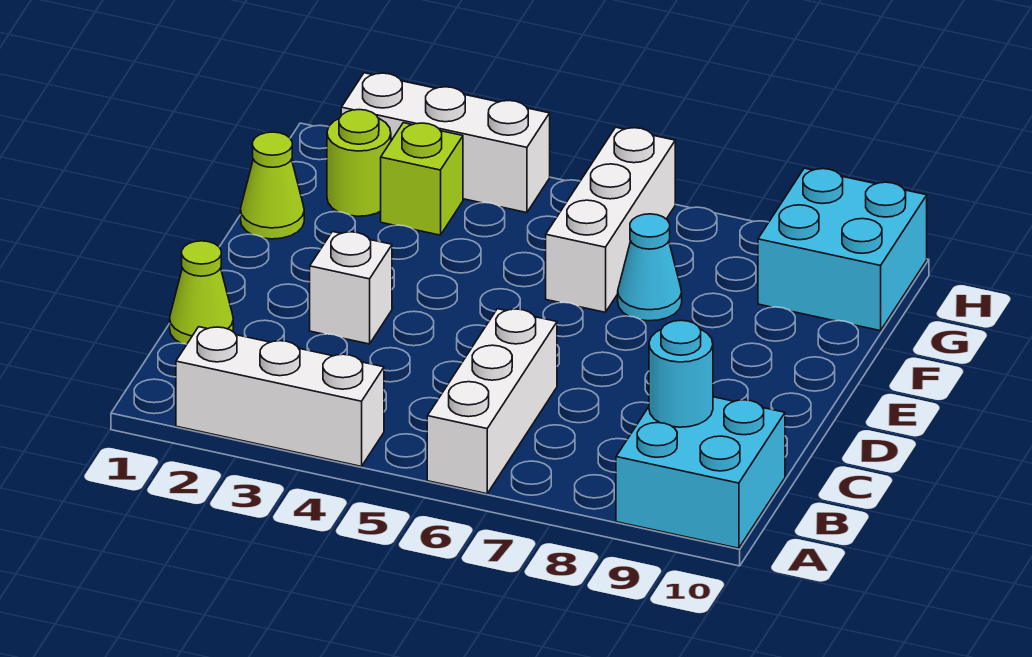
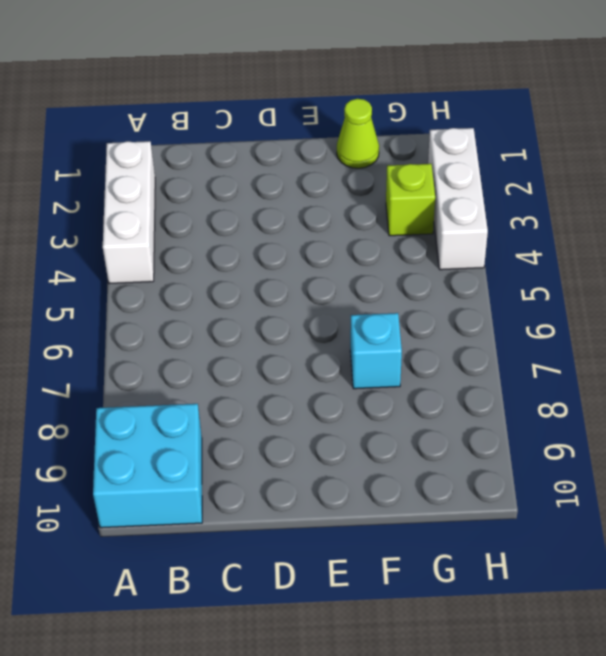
cyan 1x1 brick [350,313,402,389] -> cyan 1x1 cone [618,214,682,321]
none -> white 1x3 brick [427,309,557,494]
none -> lime 1x1 cone [170,241,233,344]
none -> white 1x1 brick [310,232,392,344]

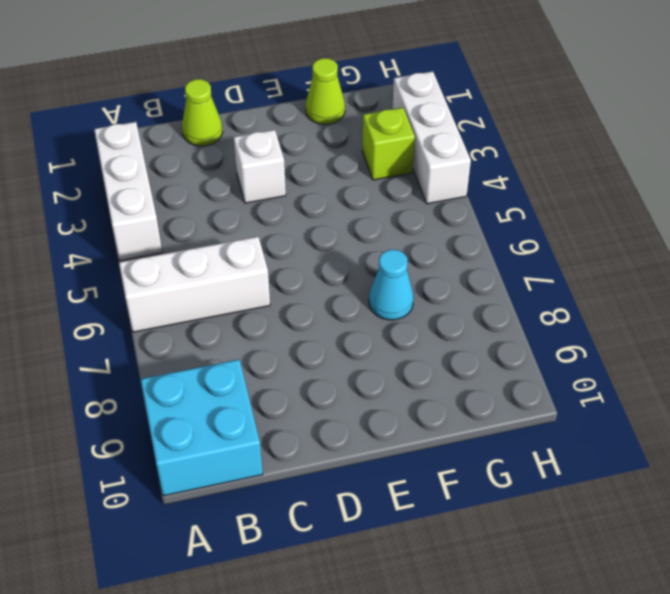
none -> white 1x3 brick [546,127,675,312]
none -> lime 1x1 round brick [327,110,391,216]
none -> cyan 2x2 brick [758,168,927,331]

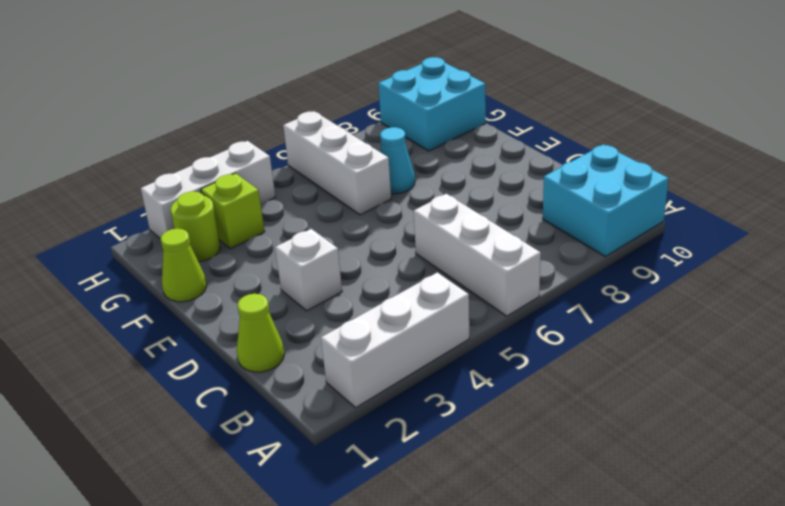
none -> cyan 1x1 round brick [649,320,713,427]

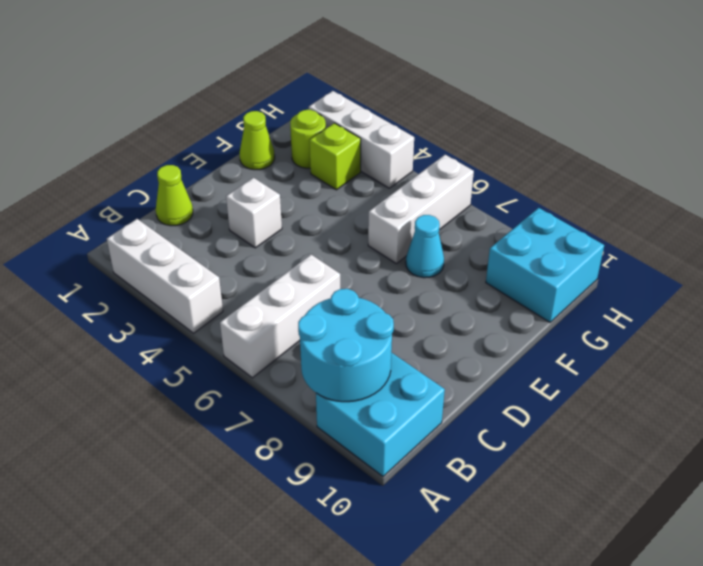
cyan 2x2 round brick [298,289,394,402] -> cyan 1x1 round brick [649,320,713,427]

